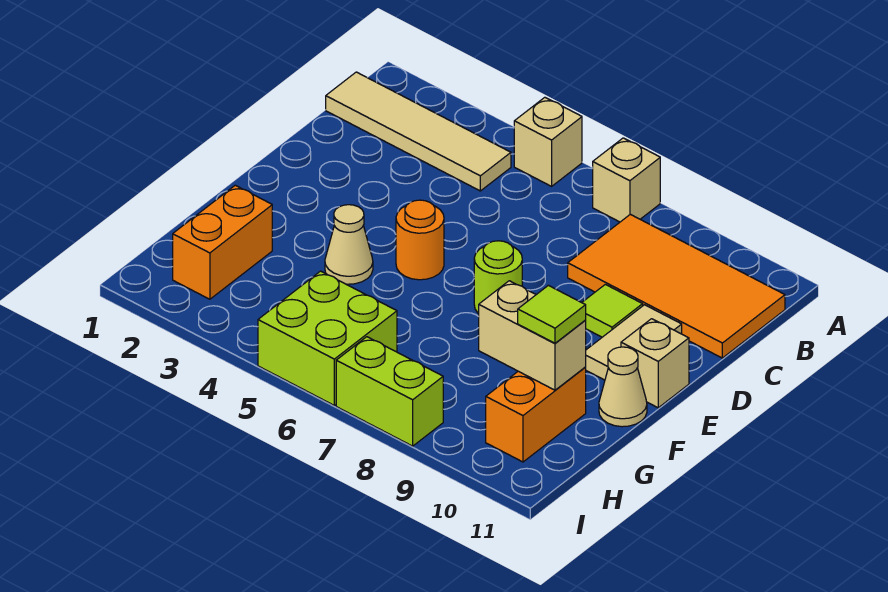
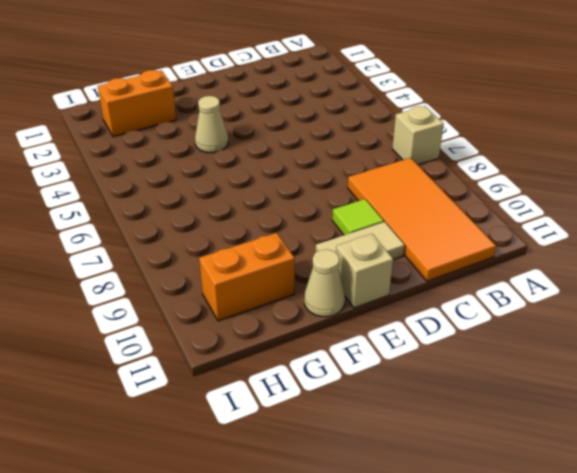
none -> tan 1x1 brick [514,97,582,186]
none -> tan 1x4 tile [326,72,511,191]
none -> orange 1x1 round brick [396,200,444,280]

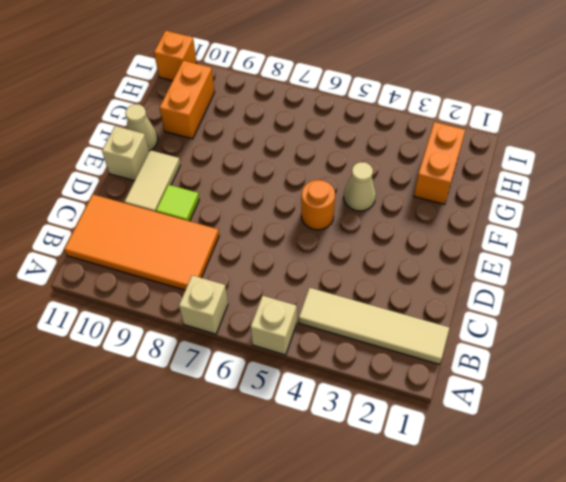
orange 1x1 brick [154,31,197,81] -> none
none -> lime 1x1 round brick [474,241,522,314]
none -> lime 2x2 brick [258,271,397,405]
none -> lime 1x2 brick [336,337,443,446]

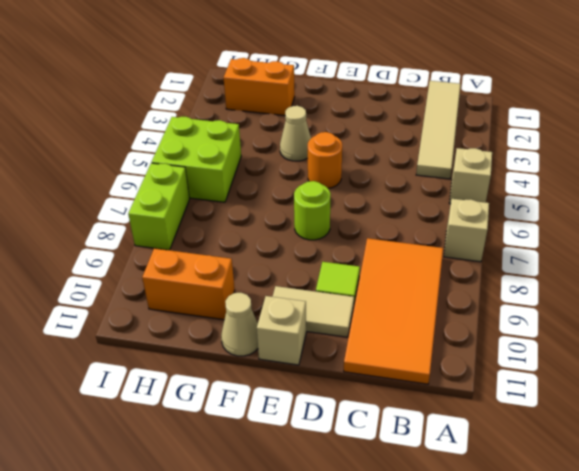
none -> tan 1x2 brick [479,281,586,390]
none -> lime 1x1 tile [518,285,586,343]

